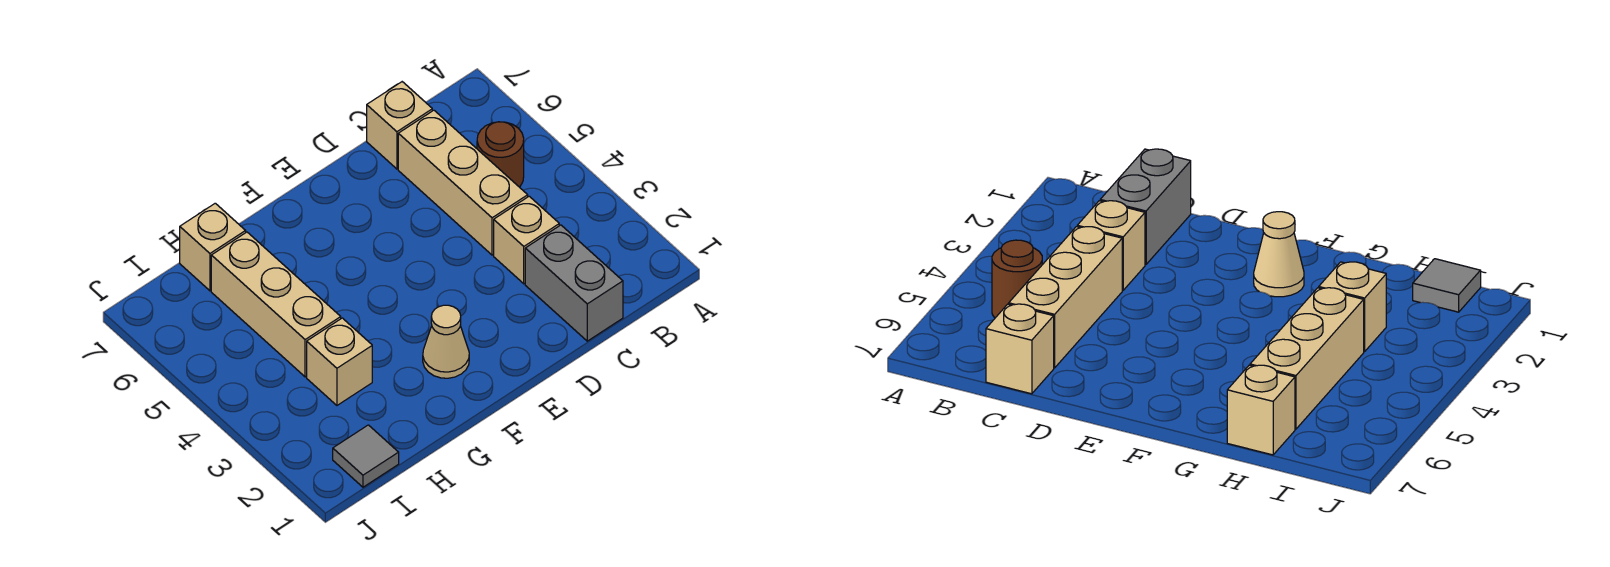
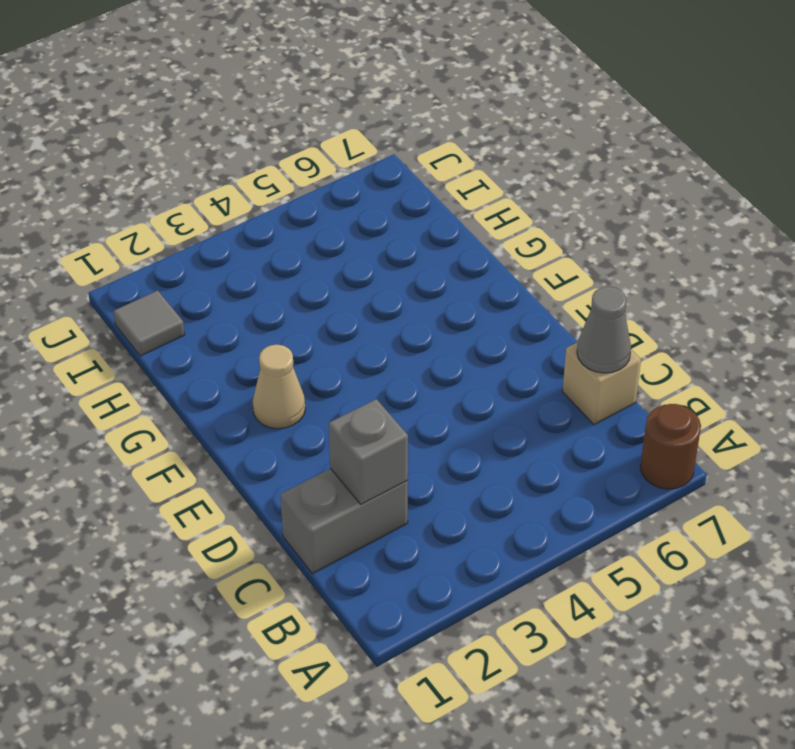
brown 1x1 round brick [640,404,701,489] -> brown 1x1 round brick moved to [477,122,524,187]
grey 1x1 brick [329,399,408,504] -> none
grey 1x1 cone [577,287,631,373] -> none
none -> tan 1x1 brick [494,196,559,284]
none -> tan 1x3 brick [398,110,528,255]

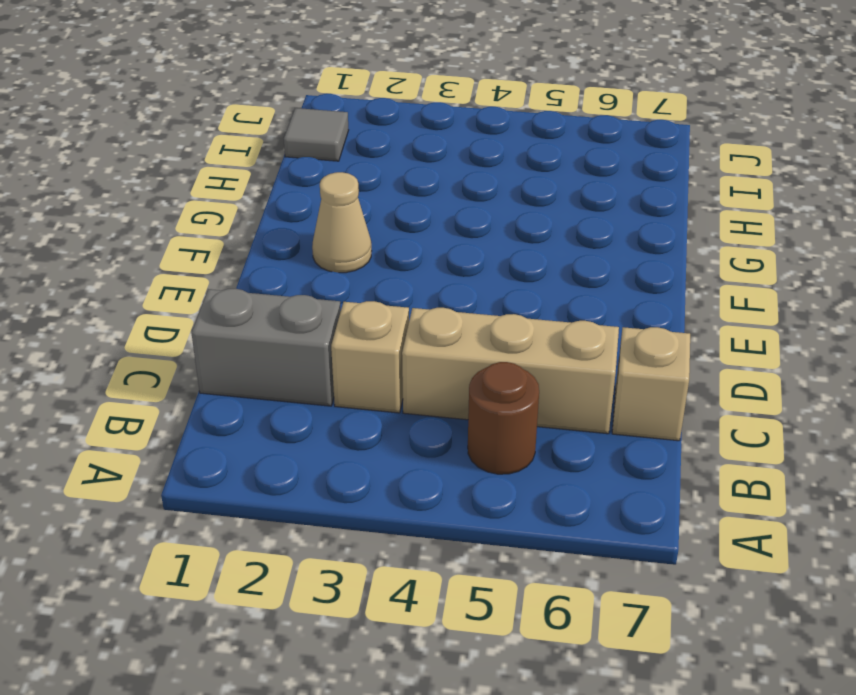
none -> tan 1x1 brick [307,318,372,405]
none -> tan 1x3 brick [211,232,341,377]

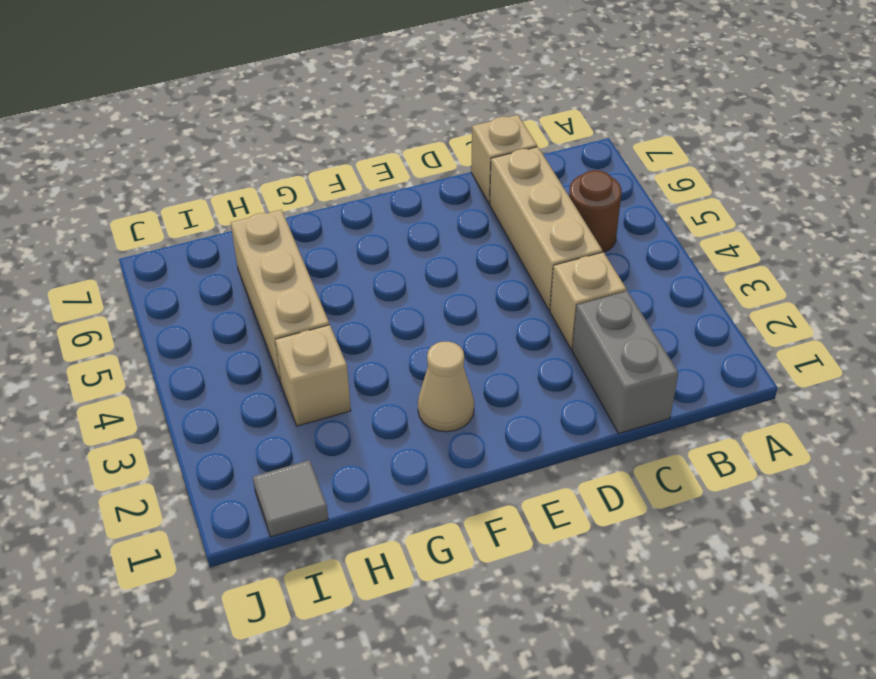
none -> tan 1x1 brick [180,203,246,291]

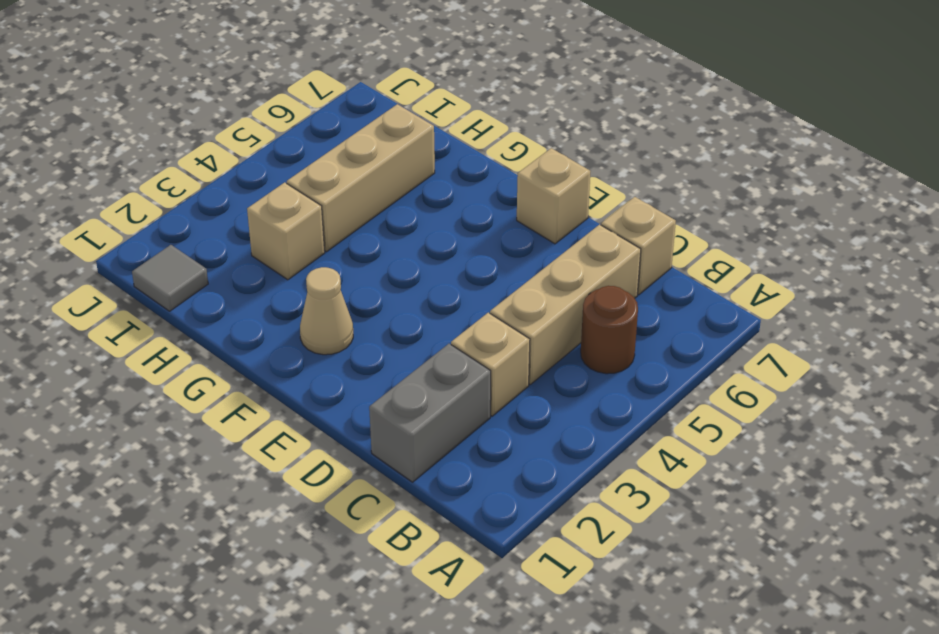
tan 1x1 brick [517,148,590,244] -> tan 1x1 brick moved to [180,203,246,291]

